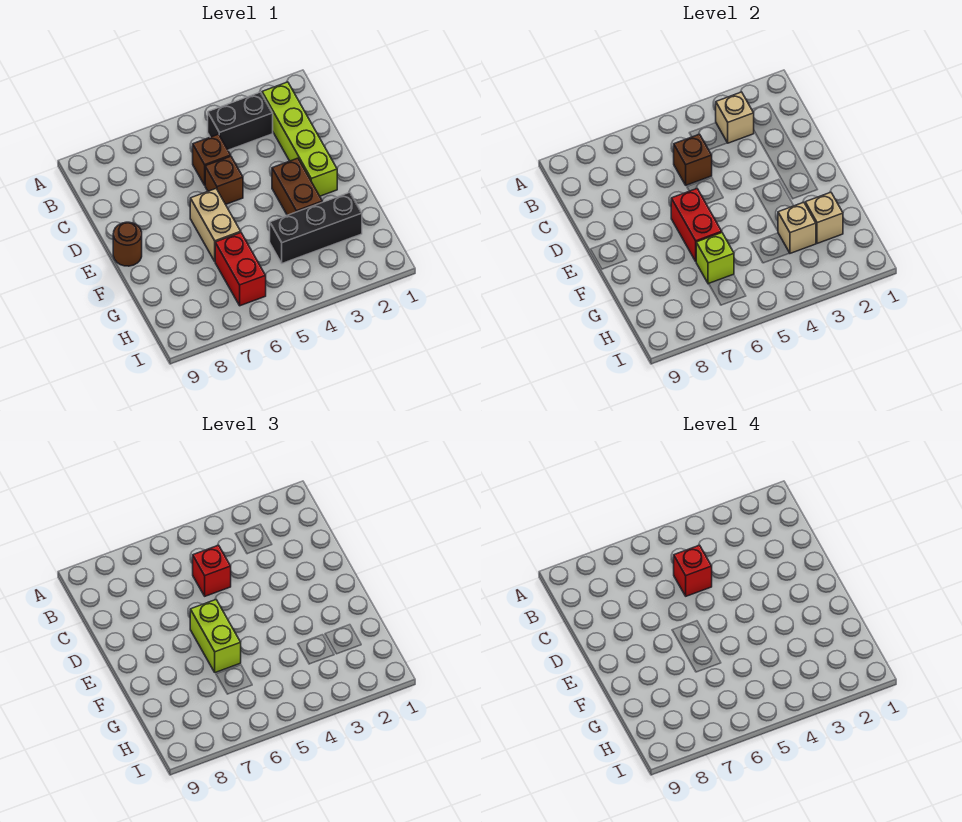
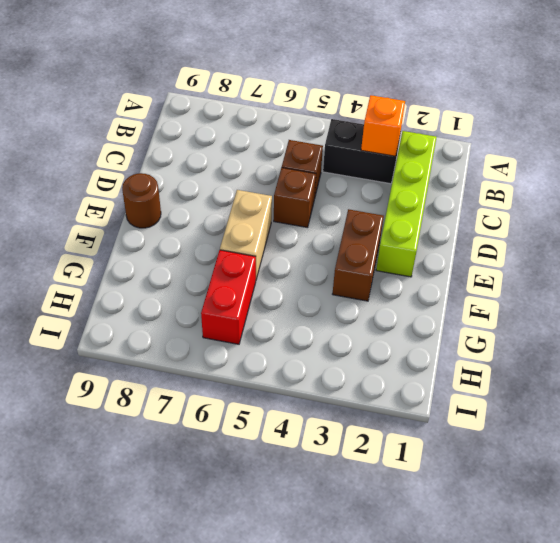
orange 1x1 brick [361,95,405,156] -> tan 1x1 brick [716,92,754,143]
none -> black 1x3 brick [270,192,362,263]
none -> brown 1x1 brick [674,134,712,185]
none -> red 1x2 brick [671,189,722,261]

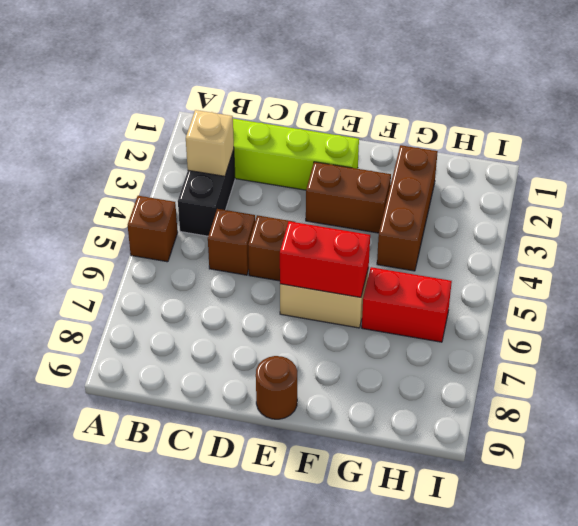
brown 1x1 brick [128,196,178,262] -> brown 1x1 brick moved to [674,134,712,185]
brown 1x3 brick [377,145,438,271] -> black 1x3 brick [270,192,362,263]
none -> tan 1x1 brick [805,192,843,243]
none -> tan 1x1 brick [778,202,816,253]
none -> lime 1x1 brick [696,233,734,284]

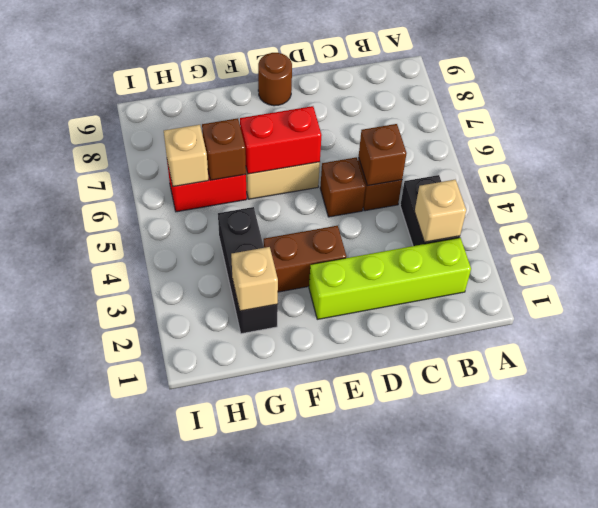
brown 1x1 brick [202,118,246,180] -> lime 1x1 brick [696,233,734,284]
tan 1x1 brick [164,125,209,187] -> tan 1x1 brick moved to [778,202,816,253]
none -> red 1x1 brick [193,545,231,596]
none -> lime 1x2 brick [190,600,241,673]
none -> red 1x1 brick [674,545,712,596]

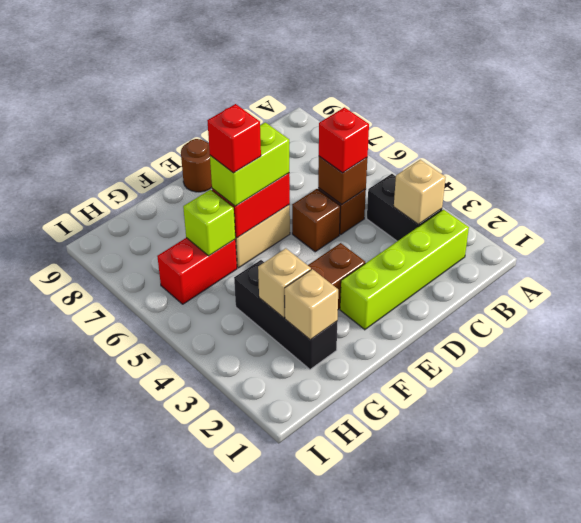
red 1x1 brick [207,104,261,173] -> red 1x1 brick moved to [674,545,712,596]

